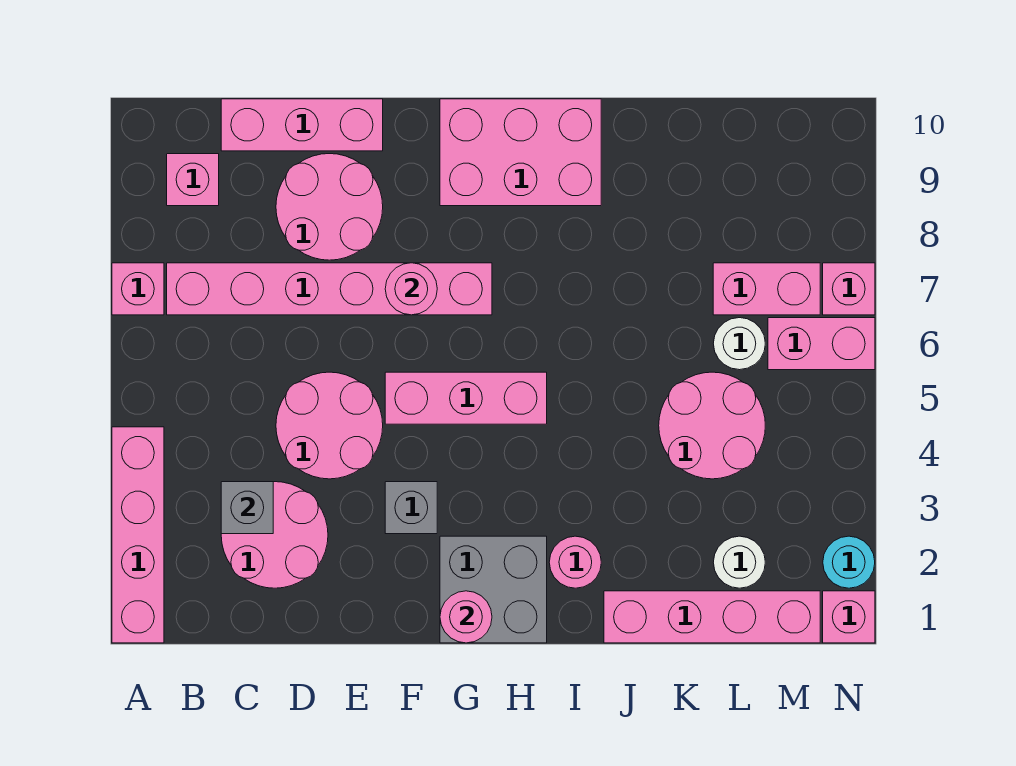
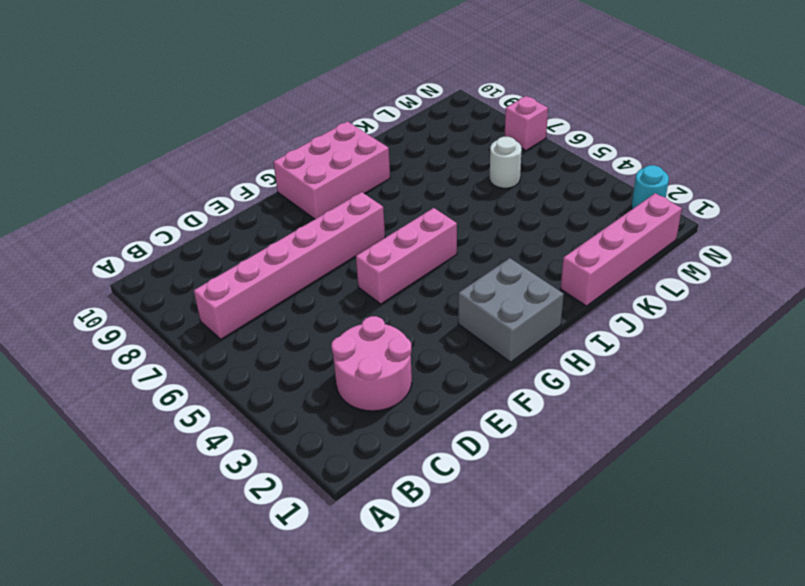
none -> pink 1x4 brick [112,427,164,643]
none -> pink 1x1 brick [112,263,164,315]
none -> pink 1x1 brick [167,154,219,206]

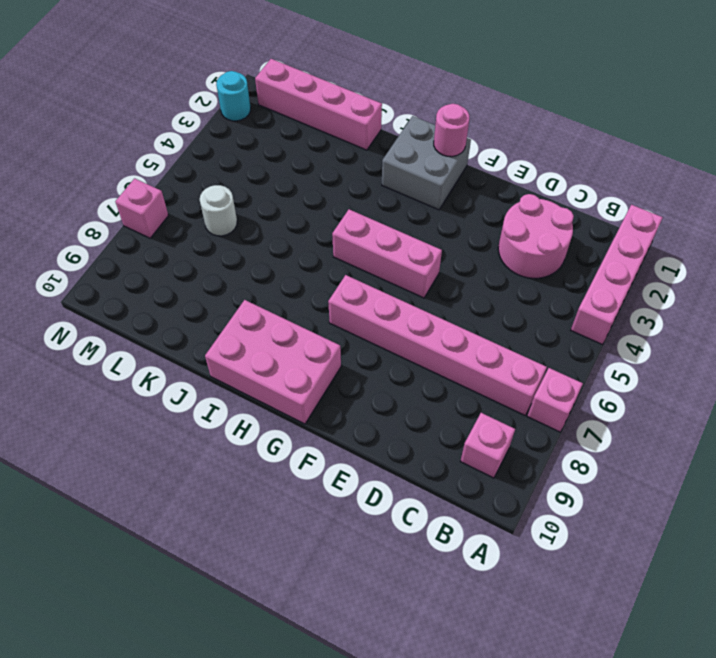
none -> pink 1x3 brick [221,99,383,151]
none -> pink 2x2 round brick [276,372,383,479]
none -> pink 2x2 round brick [276,154,383,260]

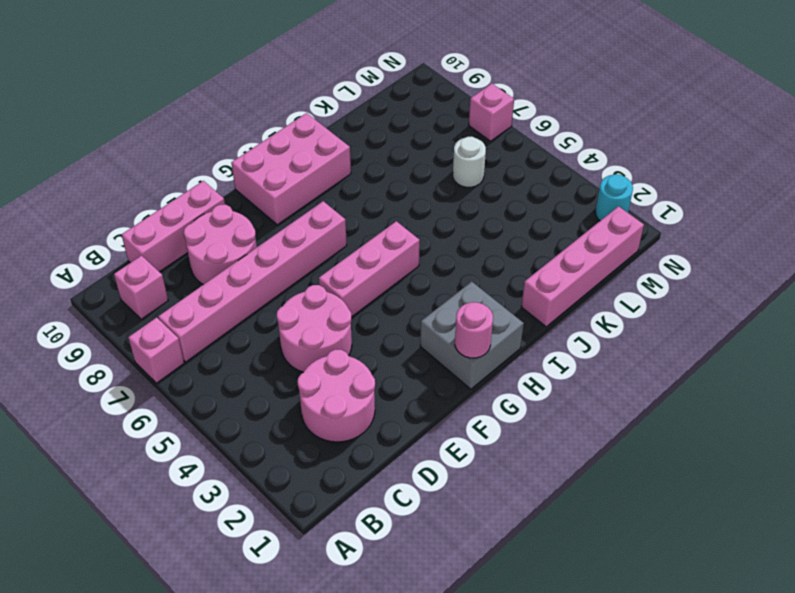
none -> pink 1x4 brick [112,427,164,643]
none -> grey 1x1 brick [385,482,437,534]
none -> pink 1x1 round brick [549,536,601,588]

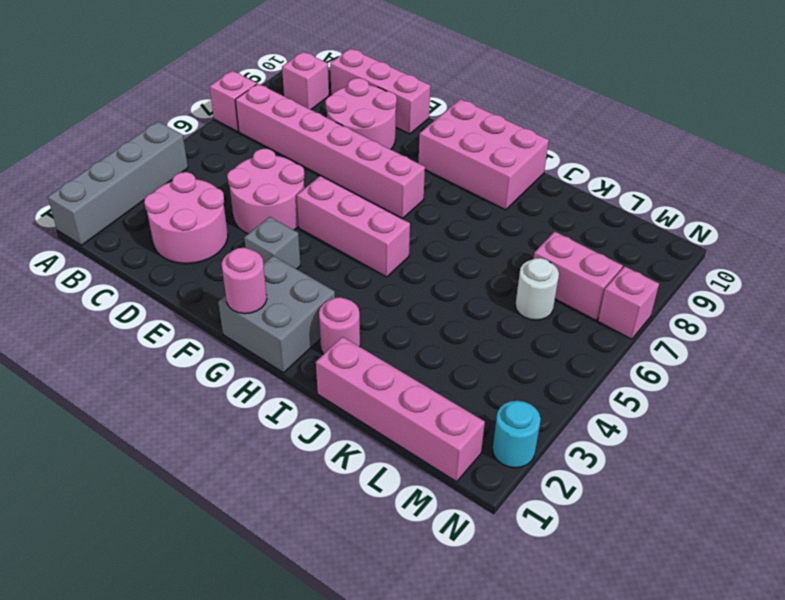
grey 1x4 brick [48,122,188,245] -> pink 1x4 brick [112,427,164,643]
none -> pink 2x2 round brick [659,372,765,479]
none -> white 1x1 round brick [713,536,765,588]
none -> pink 1x2 brick [768,318,875,370]

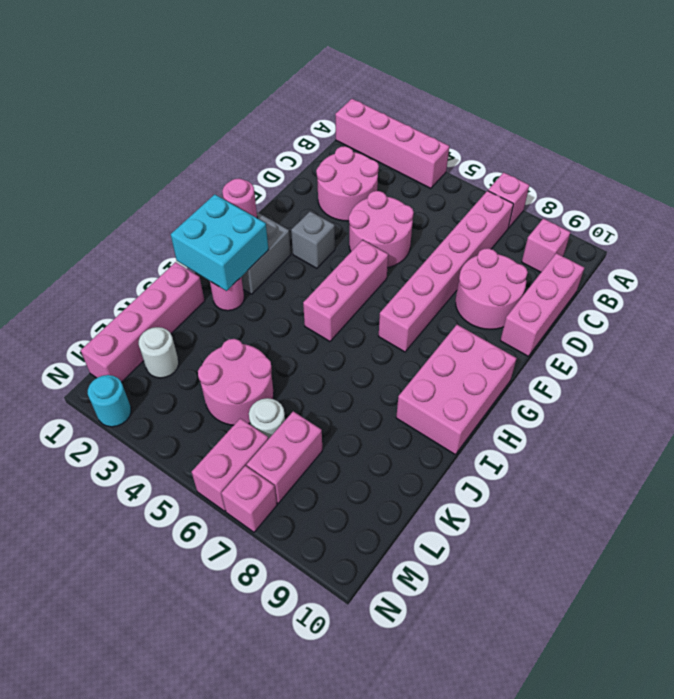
cyan 2x2 brick [171,194,269,291] -> none
none -> pink 1x1 brick [823,591,875,643]
none -> grey 1x1 brick [221,482,273,534]
none -> pink 1x1 round brick [385,263,437,315]

